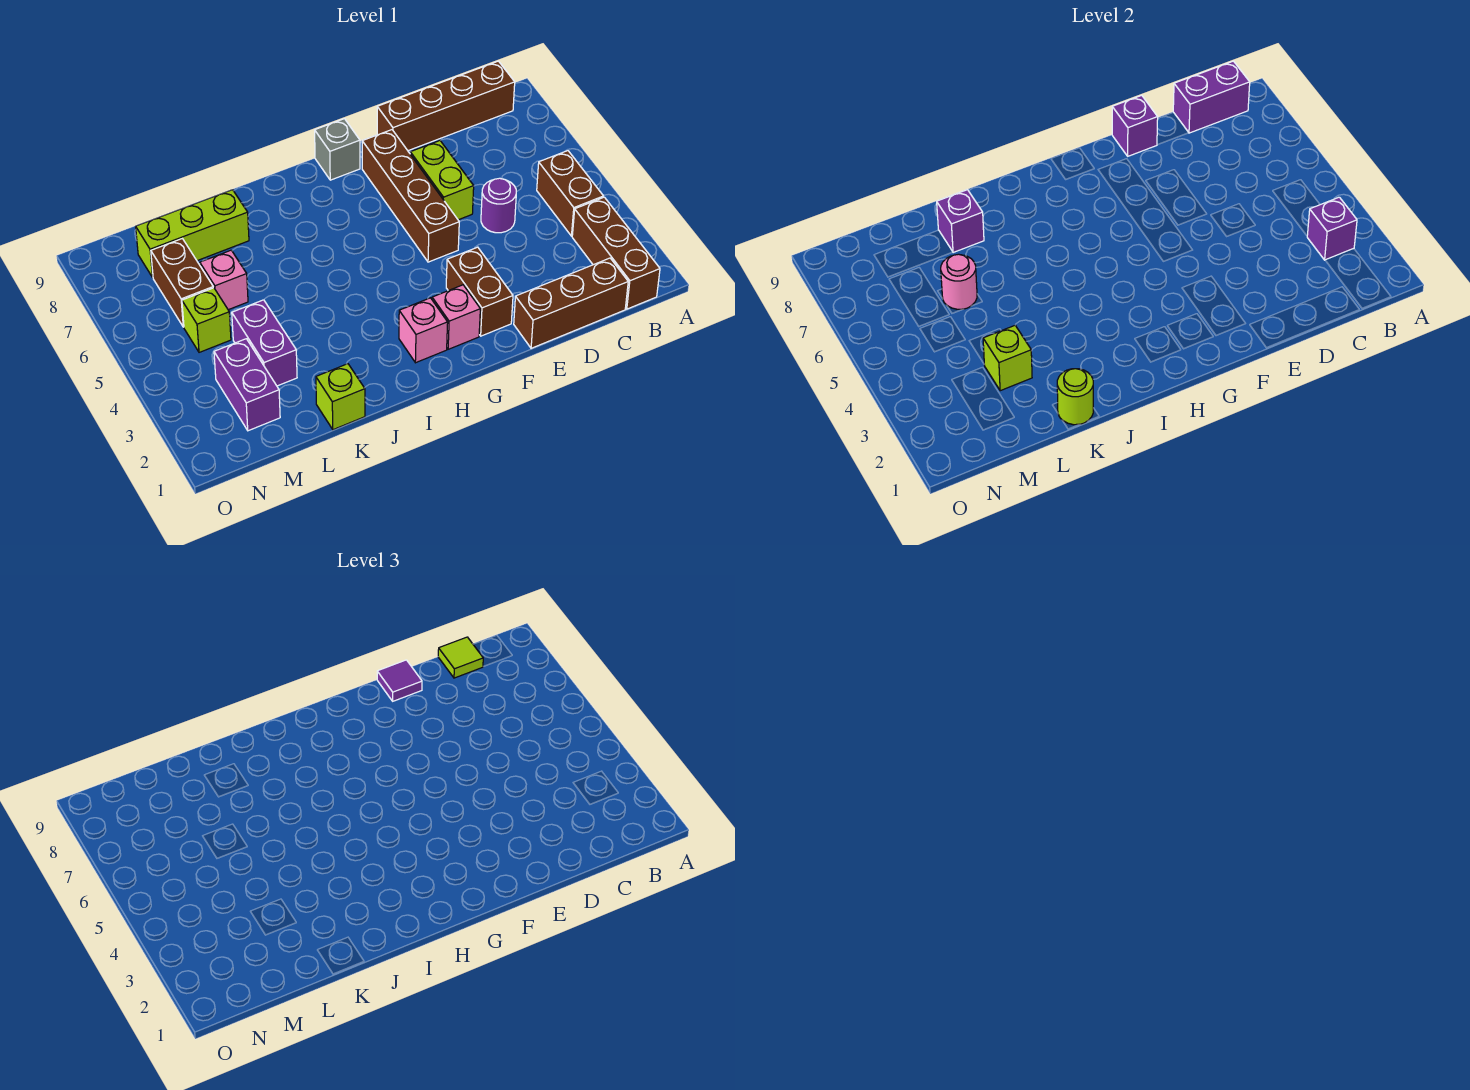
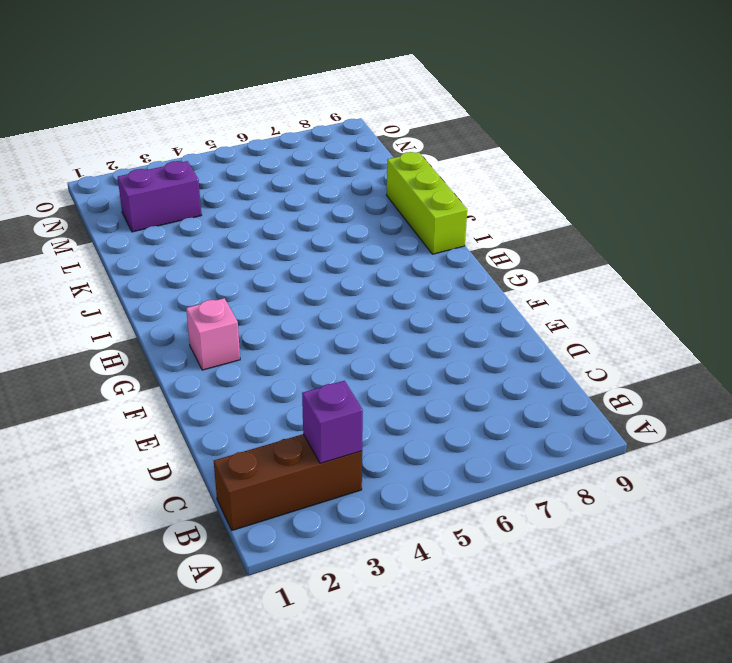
lime 1x3 brick [387,152,467,254] -> lime 1x3 brick moved to [136,190,249,277]
none -> brown 1x2 brick [537,151,604,236]
none -> brown 1x4 brick [377,61,515,151]
none -> brown 1x3 brick [514,258,628,348]

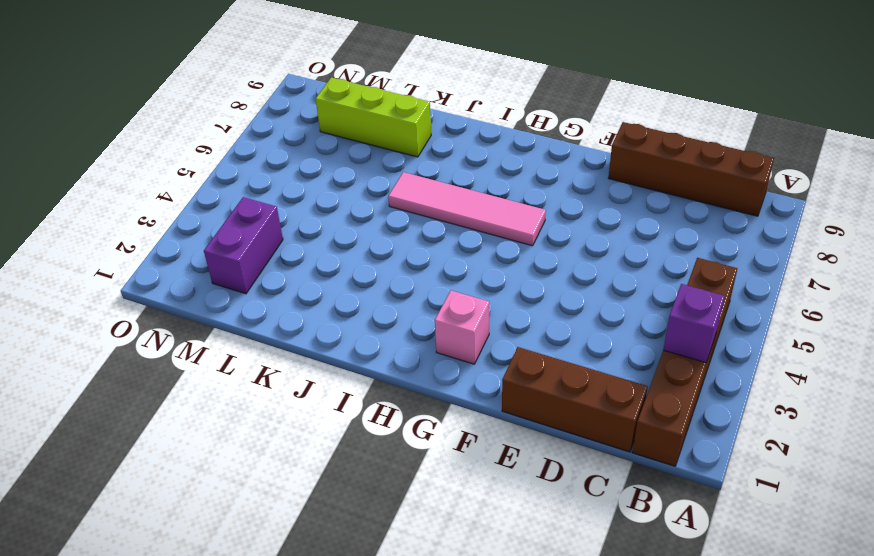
pink 1x4 tile [388,172,546,246] -> none
none -> purple 1x1 round brick [481,178,516,233]
none -> lime 1x2 brick [410,141,474,220]
none -> brown 1x2 brick [446,247,513,336]

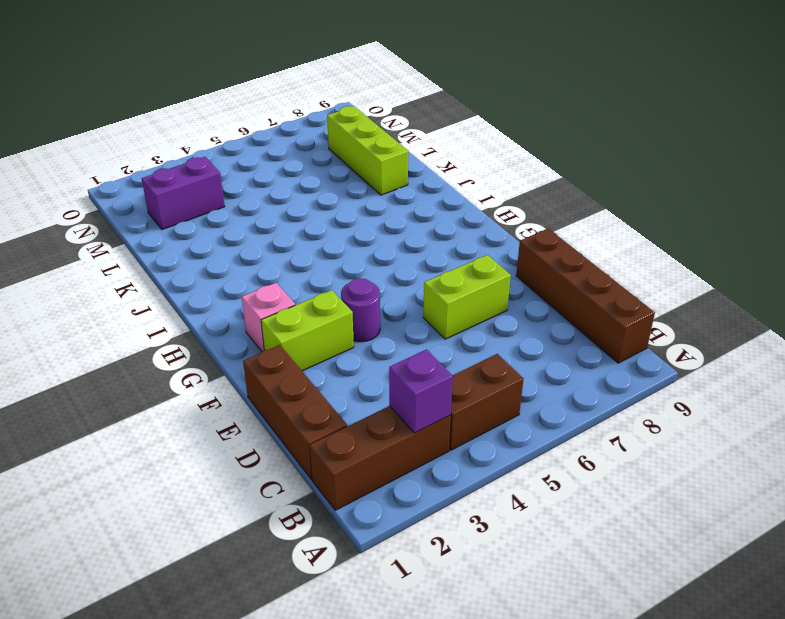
lime 1x2 brick [261,290,354,371] -> brown 1x2 brick [446,247,513,336]
purple 1x1 round brick [341,278,380,342] -> purple 1x1 round brick moved to [481,178,516,233]
none -> brown 1x4 brick [362,130,459,262]
none -> grey 1x1 brick [315,119,360,180]
none -> pink 1x1 brick [399,298,448,363]

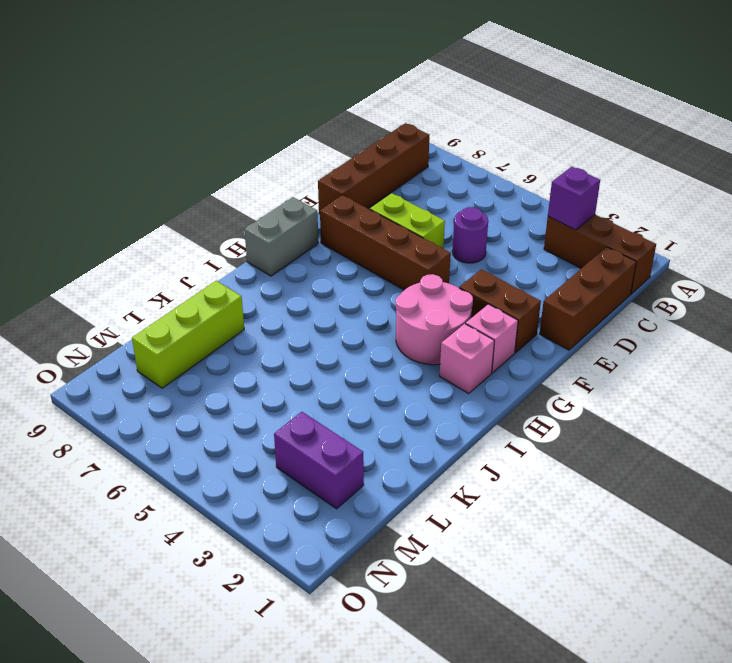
pink 2x2 round brick [396,274,473,365] -> none
grey 1x2 brick [244,197,318,276] -> grey 1x1 brick [315,119,360,180]
none -> brown 1x2 brick [537,151,604,236]
none -> lime 1x1 brick [316,364,365,430]
none -> purple 1x2 brick [232,300,297,386]

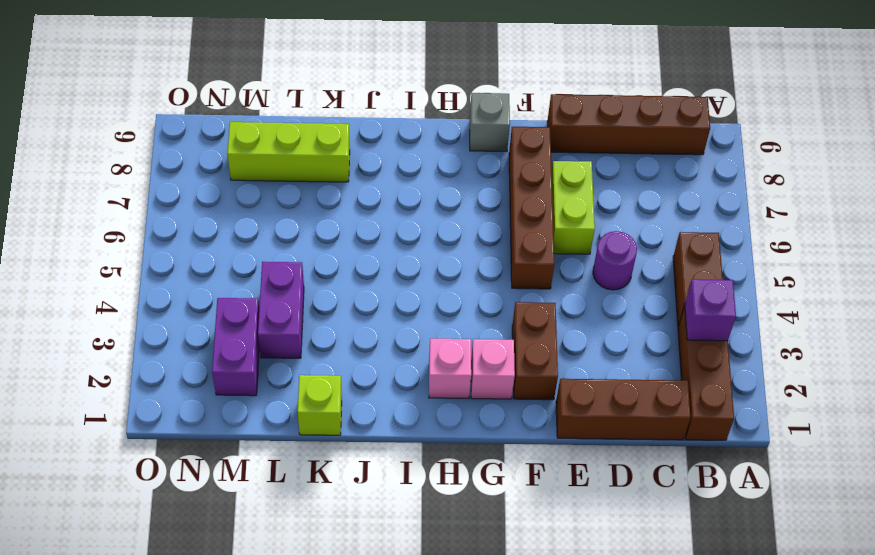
none -> pink 1x1 brick [200,250,248,310]
none -> lime 1x1 brick [182,288,231,352]
none -> brown 1x2 brick [151,239,213,327]

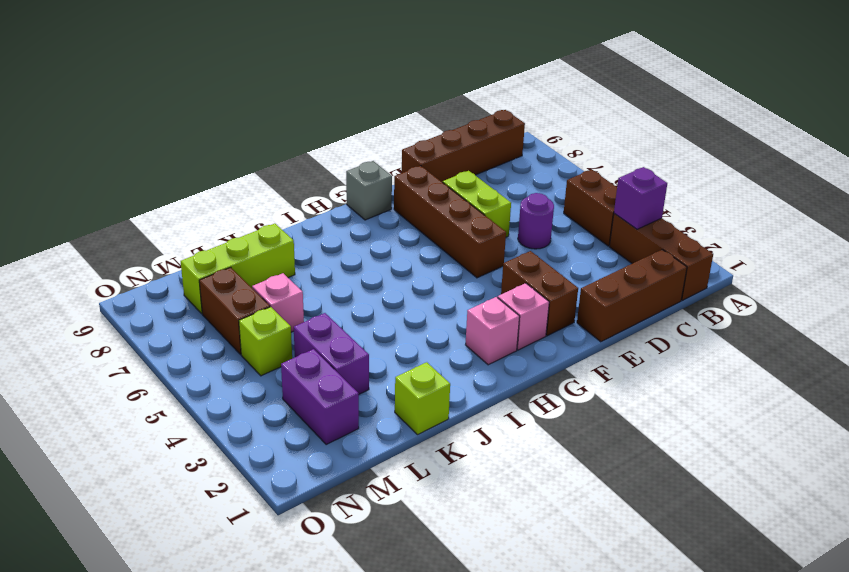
none -> purple 1x2 brick [1173,61,1250,133]
none -> purple 1x1 brick [1112,95,1158,156]
none -> lime 1x1 round brick [1057,369,1093,425]

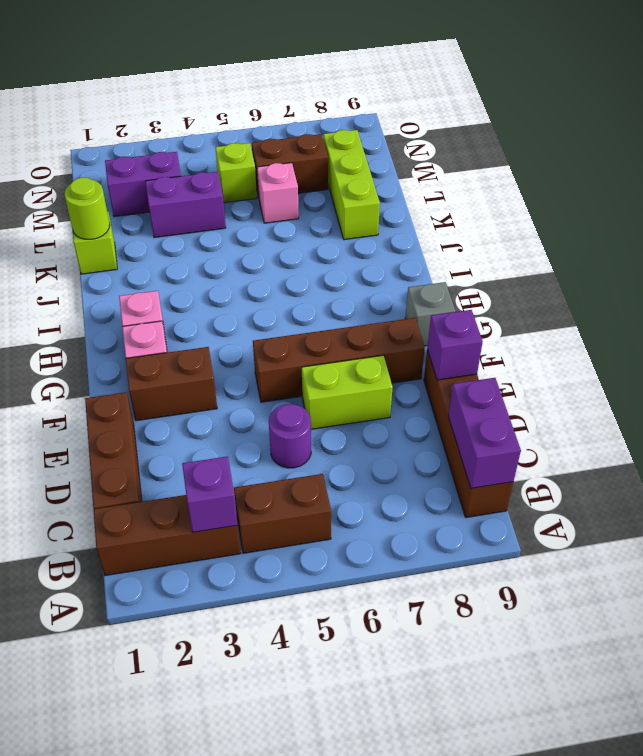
none -> purple 1x1 brick [937,190,984,253]
none -> lime 1x1 brick [983,325,1032,391]
none -> pink 1x1 round brick [941,254,977,309]

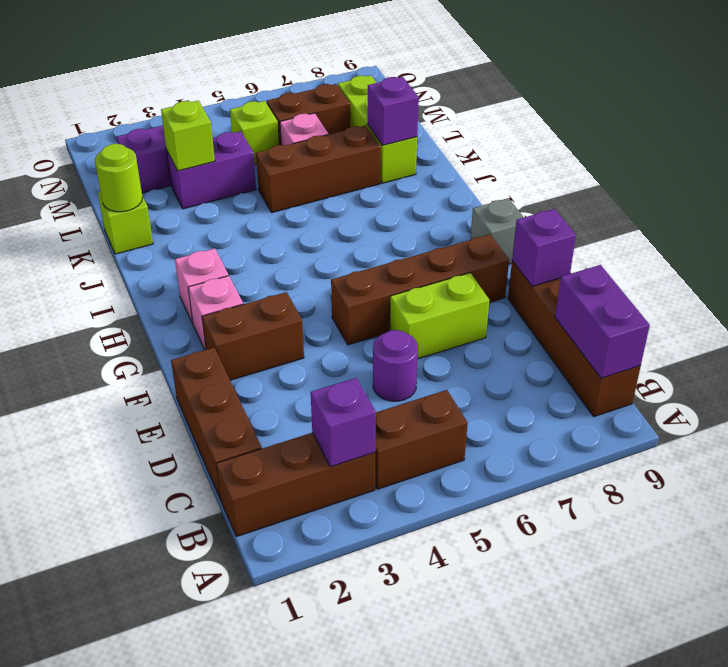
brown 1x3 brick [256,125,381,213] -> none
none -> pink 1x1 round brick [941,254,977,309]
none -> lime 1x1 tile [438,637,483,678]
none -> purple 1x1 tile [377,660,422,701]

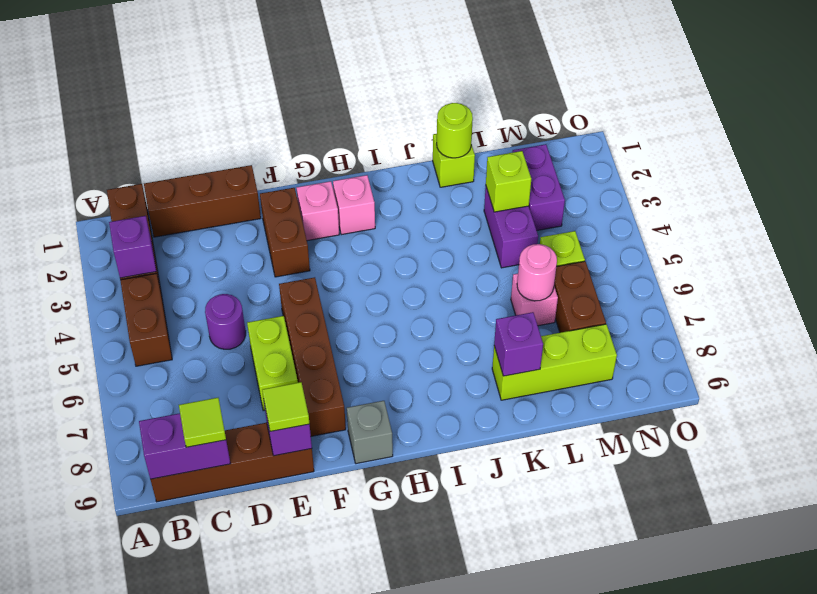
lime 1x1 tile [262,382,310,431] -> purple 1x1 tile [377,660,422,701]

